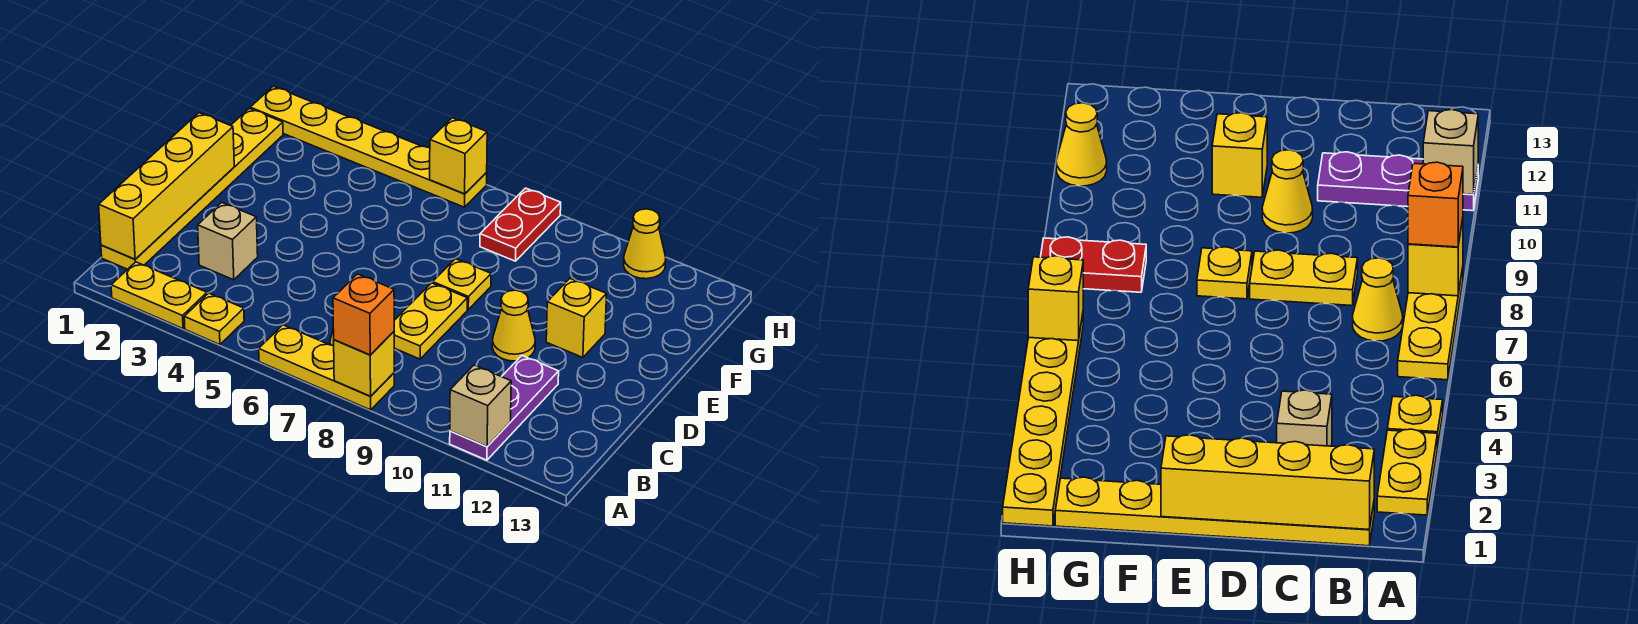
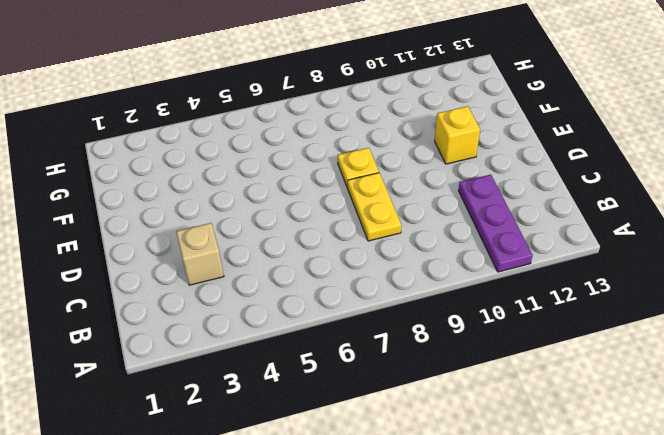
none -> yellow 1x2 plate [111,262,207,329]
none -> yellow 1x1 plate [184,293,244,345]
none -> yellow 1x3 plate [259,325,394,410]

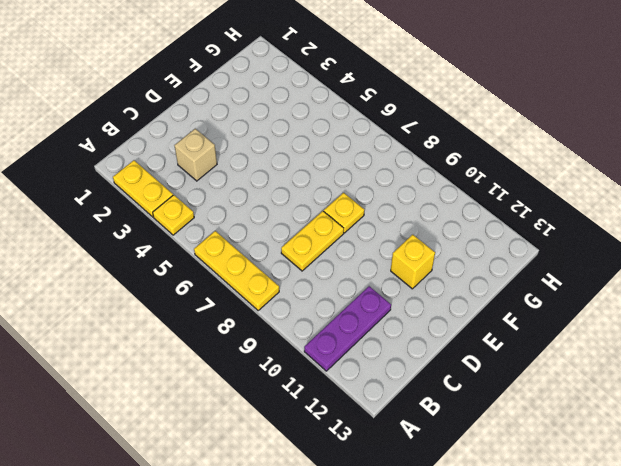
none -> yellow 1x6 plate [101,108,283,269]
none -> yellow 1x1 cone [1353,258,1403,341]
none -> yellow 1x1 cone [492,290,535,361]

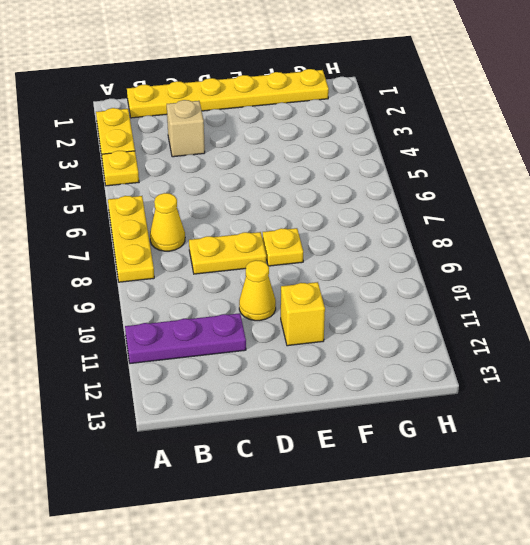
none -> red 1x2 plate [480,188,561,261]
none -> yellow 1x6 plate [250,86,487,207]
none -> yellow 1x1 cone [624,209,666,279]

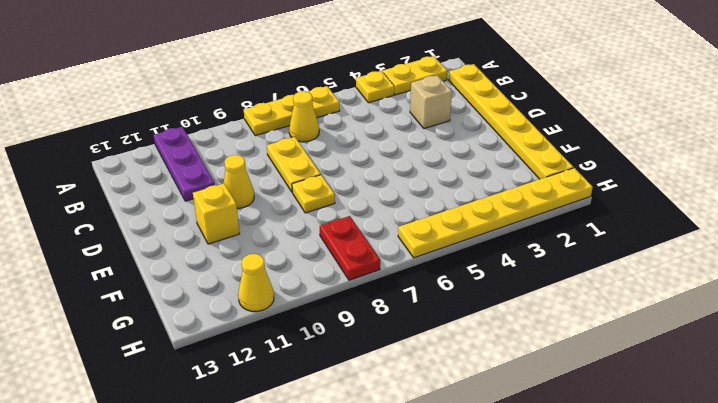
none -> yellow 1x1 brick [334,332,394,396]
none -> tan 1x1 brick [450,365,511,446]
none -> yellow 1x4 brick [99,113,234,259]

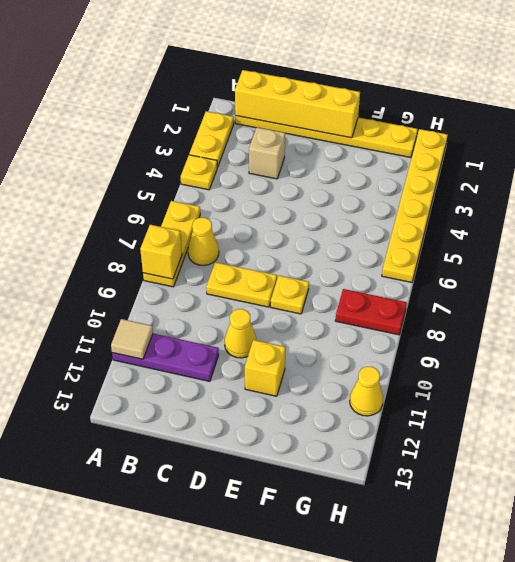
tan 1x1 tile [111,319,153,359] -> tan 1x1 brick [450,365,511,446]
none -> yellow 1x1 brick [430,118,487,194]
none -> orange 1x1 brick [333,274,394,355]

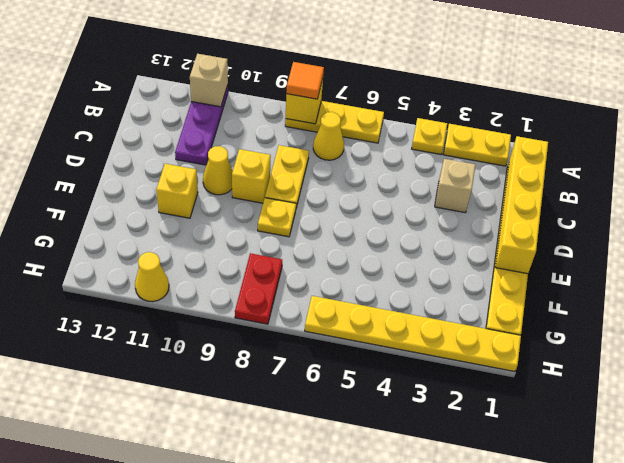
orange 1x1 tile [286,62,324,99] -> orange 1x1 brick [333,274,394,355]
yellow 1x1 brick [232,149,271,203] -> yellow 1x1 brick moved to [430,118,487,194]

